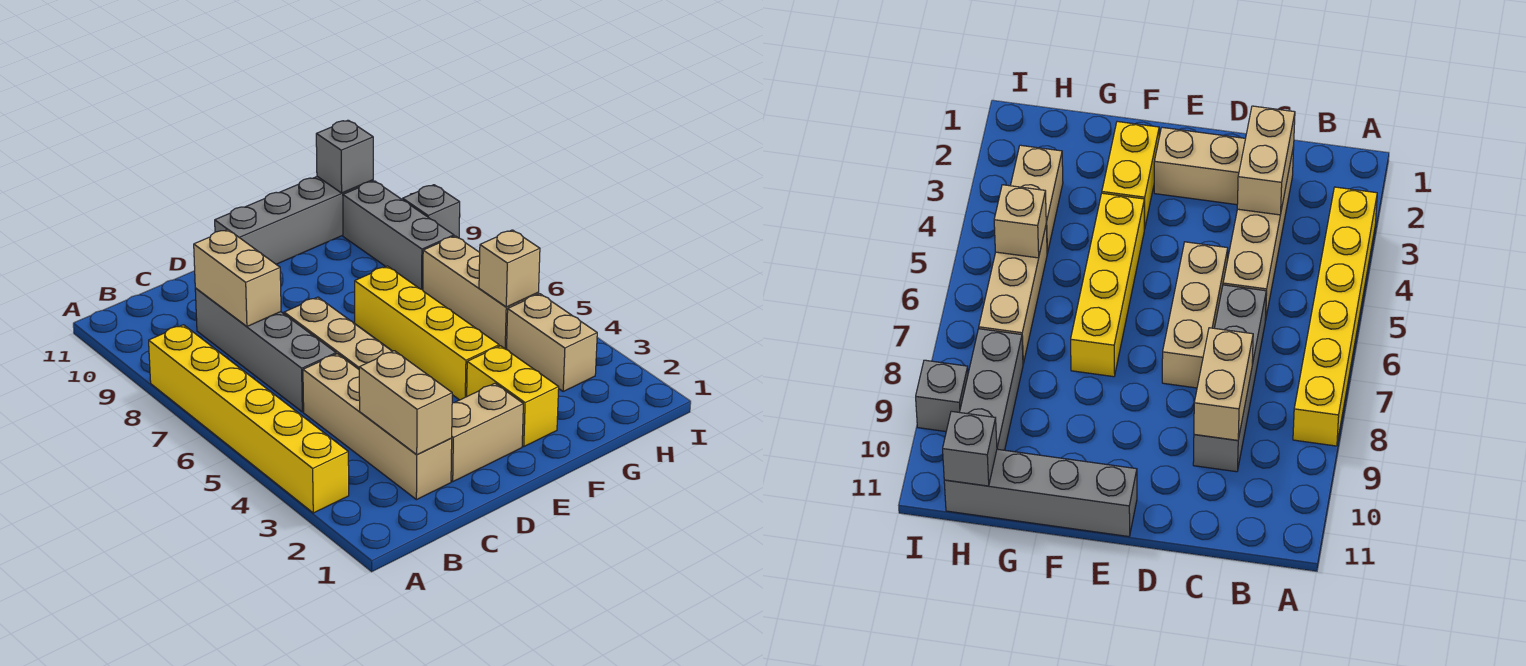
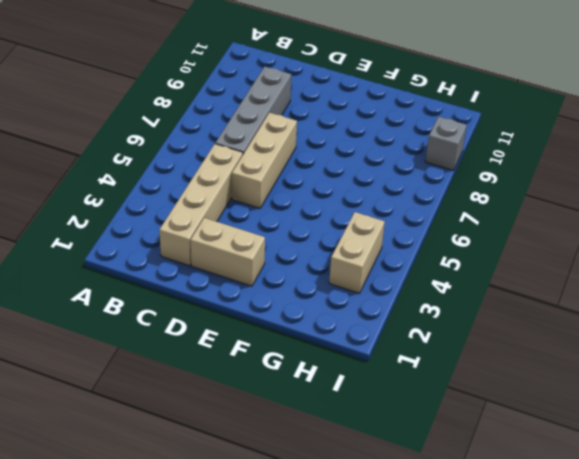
none -> yellow 1x6 brick [149,325,349,513]
none -> grey 1x4 brick [215,177,373,264]
none -> yellow 1x2 brick [467,346,559,447]

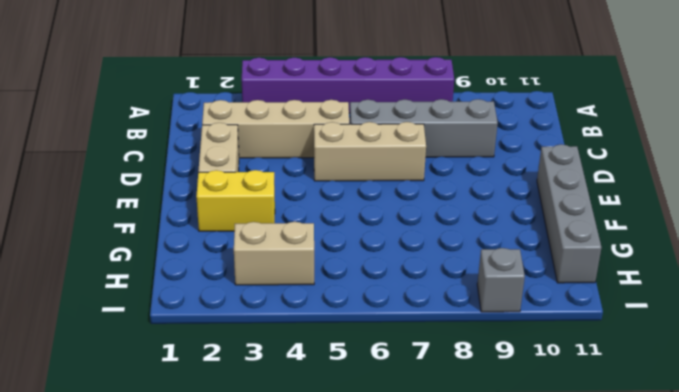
purple 1x6 brick [242,57,454,113] -> yellow 1x6 brick [149,325,349,513]
none -> yellow 1x4 brick [355,266,499,400]
none -> tan 1x3 brick [423,236,538,350]
none -> grey 1x3 brick [343,181,454,290]

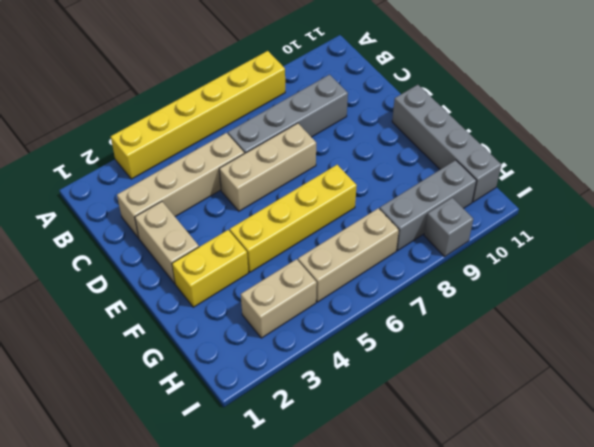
none -> tan 1x2 brick [359,351,452,455]
none -> tan 1x2 brick [194,229,281,326]
none -> tan 1x1 brick [479,230,540,307]

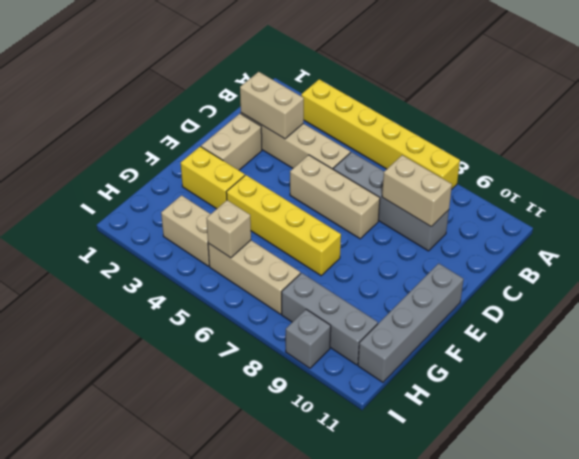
none -> grey 1x1 brick [316,120,373,193]

